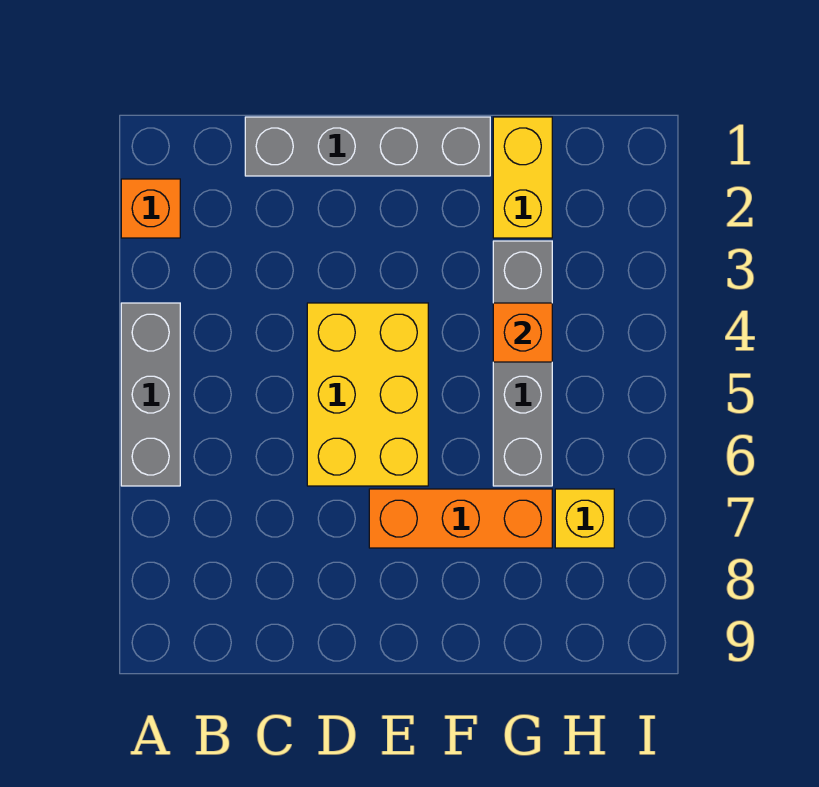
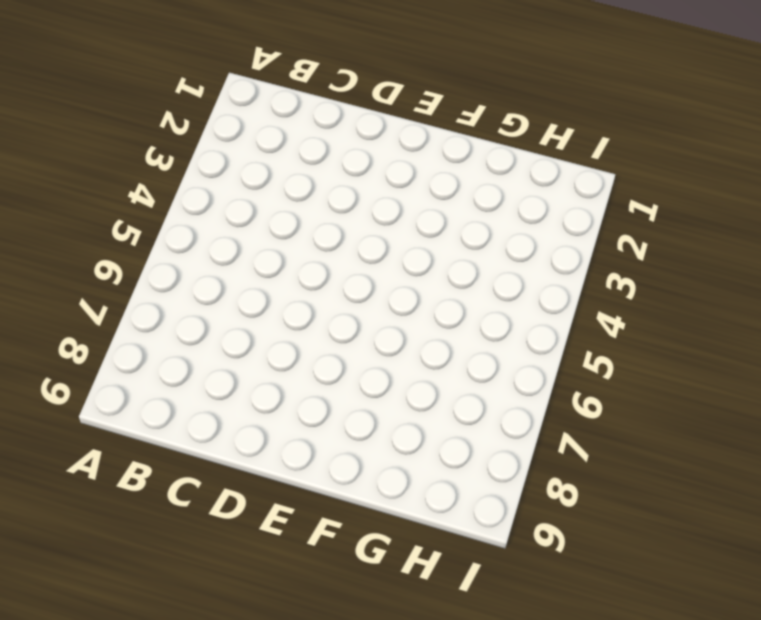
none -> orange 1x1 brick [121,179,180,238]
none -> grey 1x3 brick [121,303,180,486]

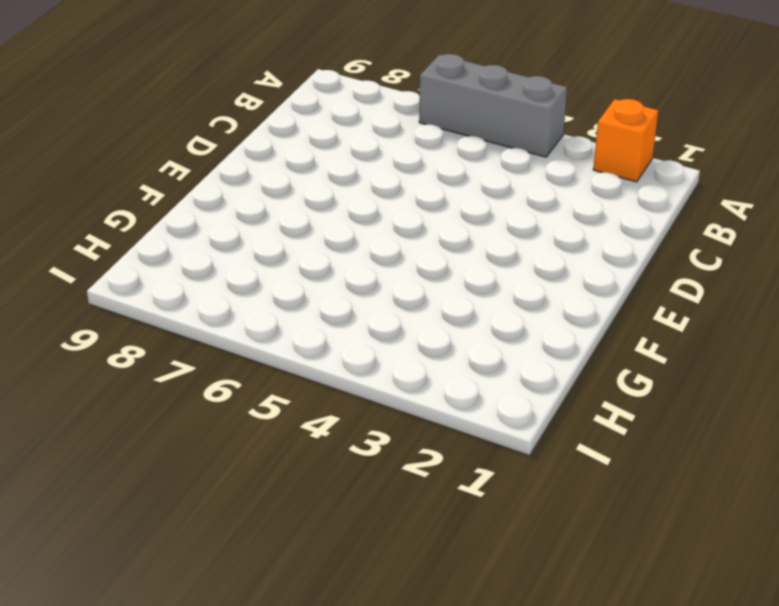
none -> grey 1x4 brick [245,117,490,176]
none -> yellow 2x3 brick [307,303,428,486]

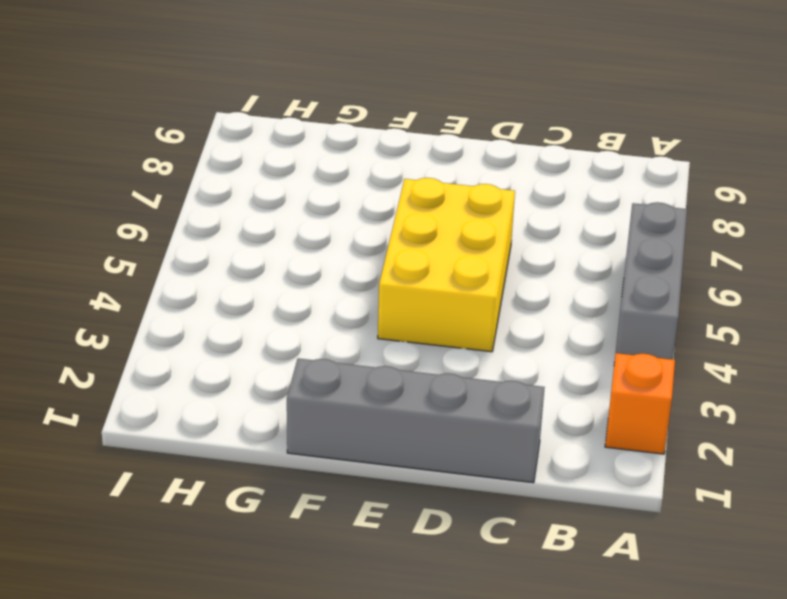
none -> orange 1x3 brick [369,489,552,548]
none -> yellow 1x2 brick [493,117,552,238]

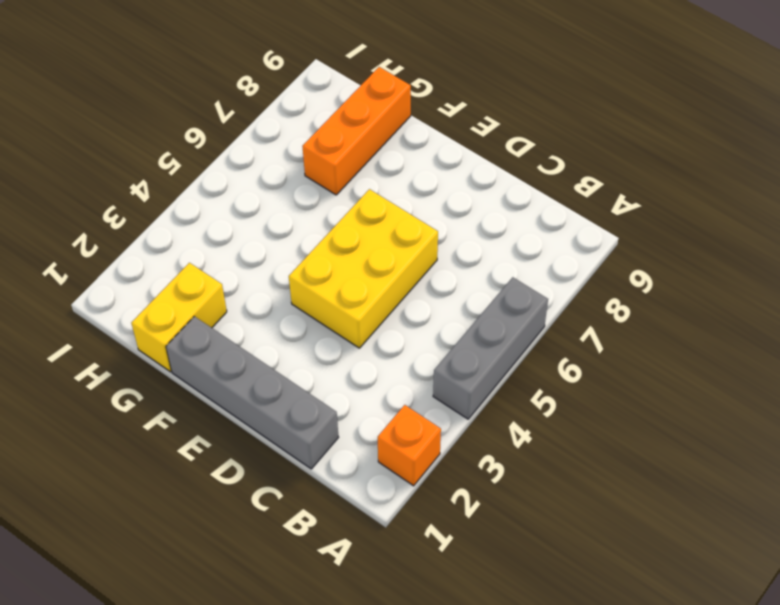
orange 1x3 brick [302,67,411,195] -> orange 1x3 brick turned to [369,489,552,548]
none -> grey 1x4 brick [493,241,552,486]
none -> yellow 1x1 brick [555,489,614,548]

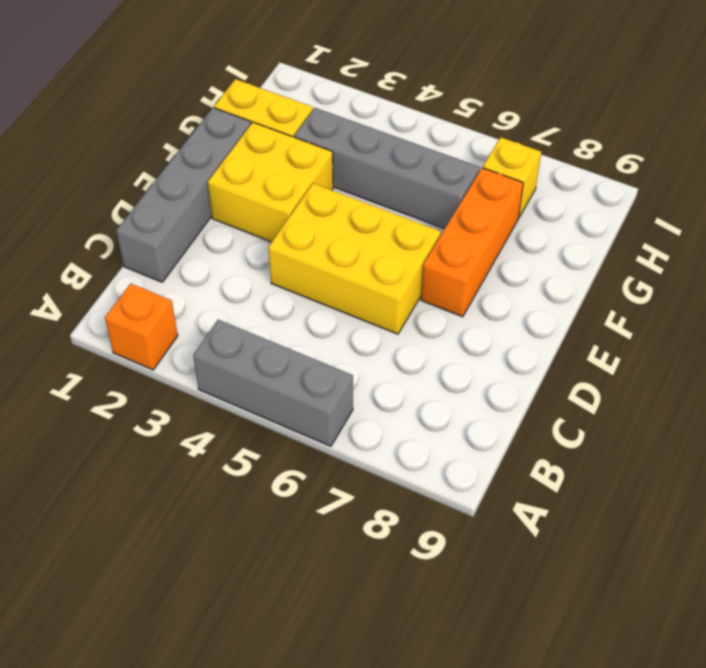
yellow 2x2 brick [208,122,333,242] -> none
none -> orange 1x1 brick [493,303,552,362]

